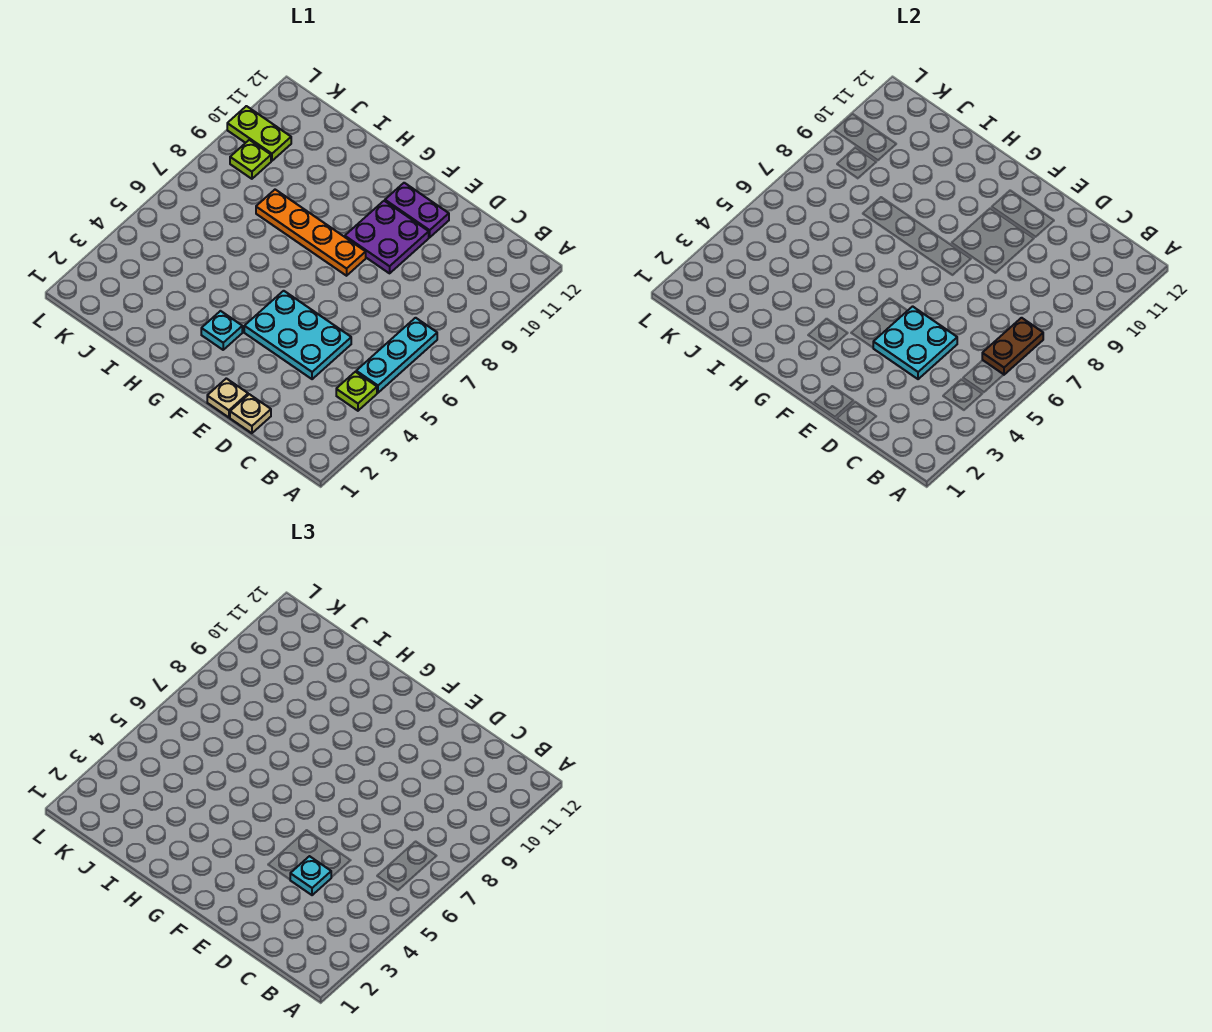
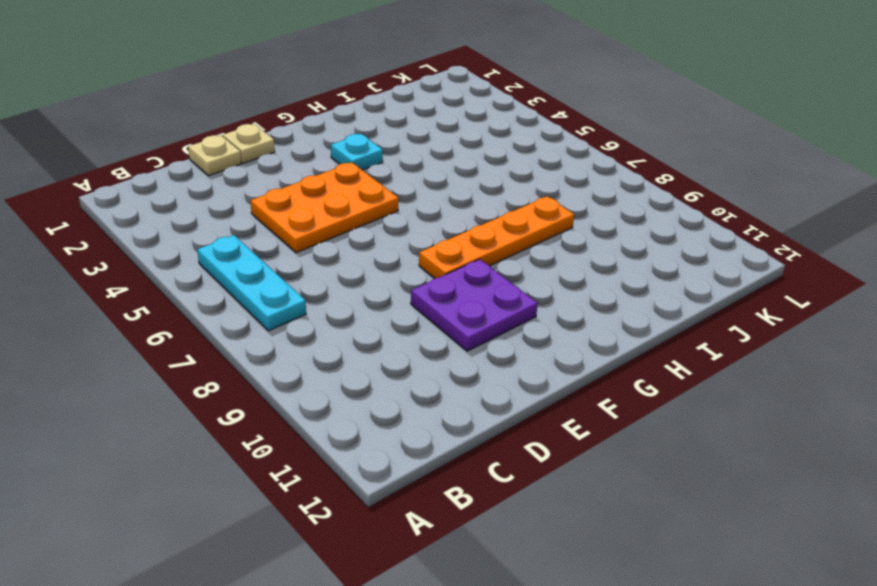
orange 2x3 plate [251,162,399,253] -> cyan 2x3 plate [244,291,351,379]
none -> lime 1x1 plate [336,372,377,411]
none -> purple 1x2 plate [385,183,449,237]
none -> lime 1x1 plate [230,140,271,179]

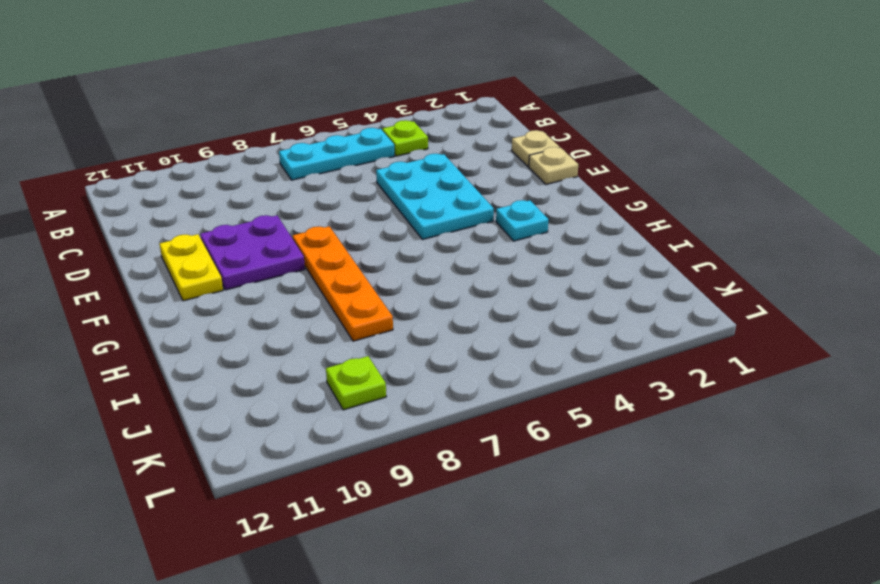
yellow 1x2 plate [160,234,223,301] -> purple 1x2 plate [385,183,449,237]
none -> lime 1x2 plate [227,106,291,161]
none -> brown 1x2 plate [982,318,1043,375]
none -> cyan 2x2 plate [873,306,957,379]

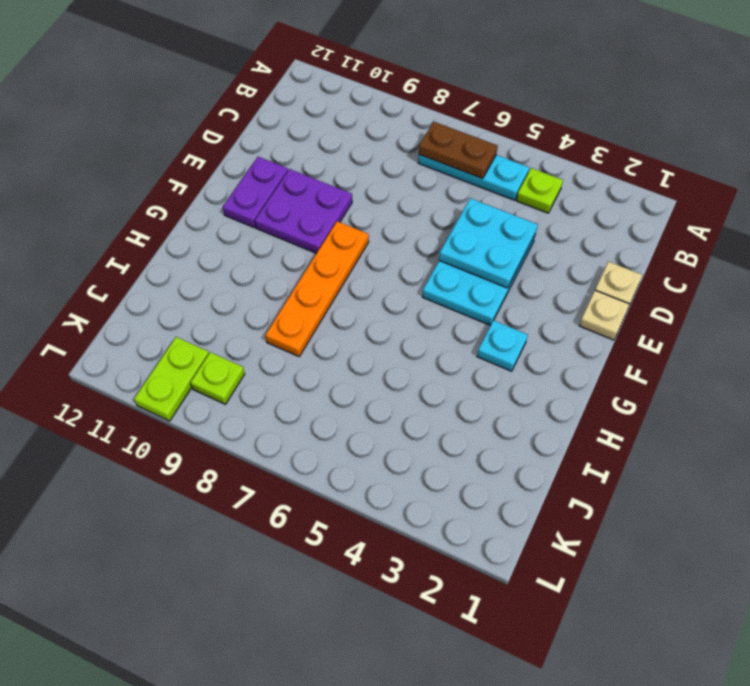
none -> cyan 1x1 plate [290,856,331,895]

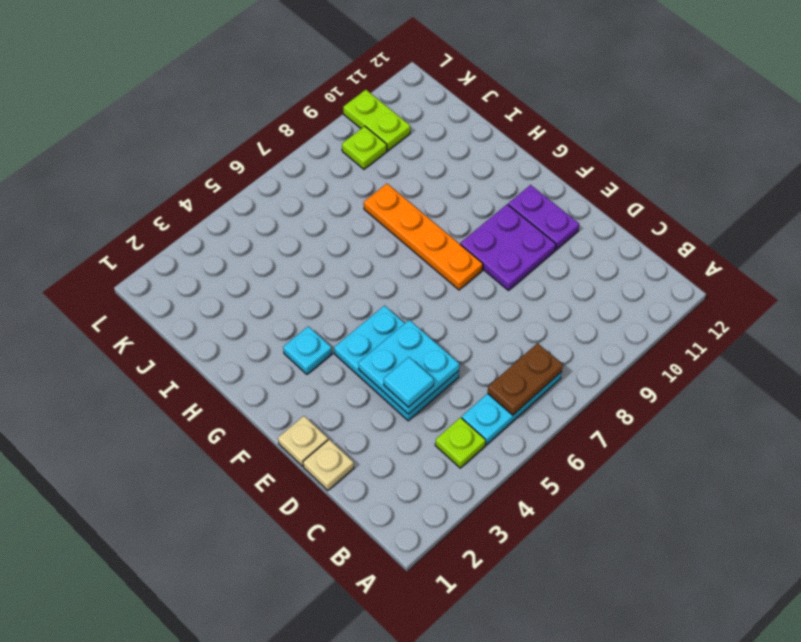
cyan 1x1 tile [384,357,434,407] -> cyan 1x1 plate [290,856,331,895]

